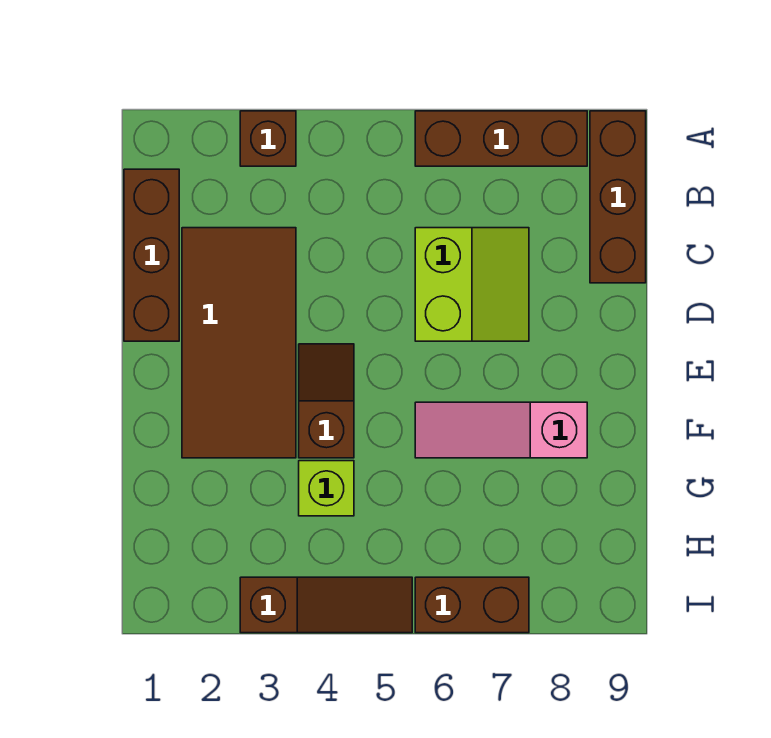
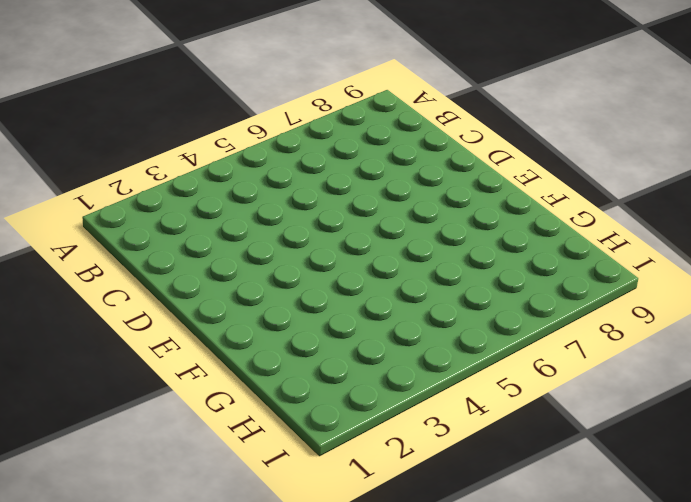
none -> brown 1x1 brick [240,111,296,166]
none -> brown 1x3 brick [415,111,587,166]

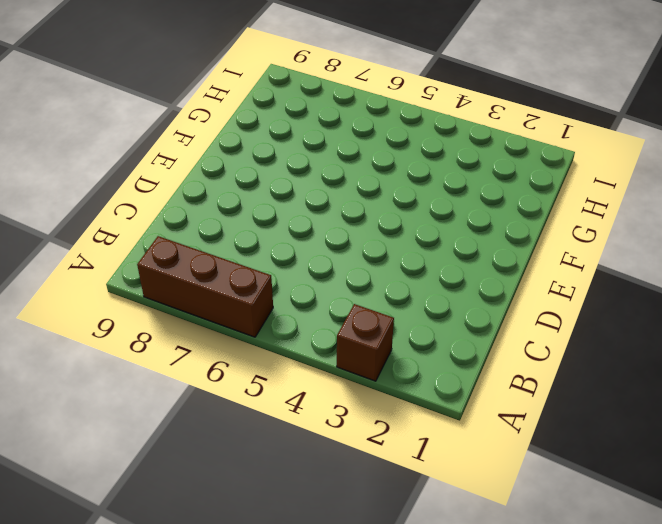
none -> brown 1x3 brick [590,111,646,283]
none -> brown 1x3 brick [124,169,179,341]

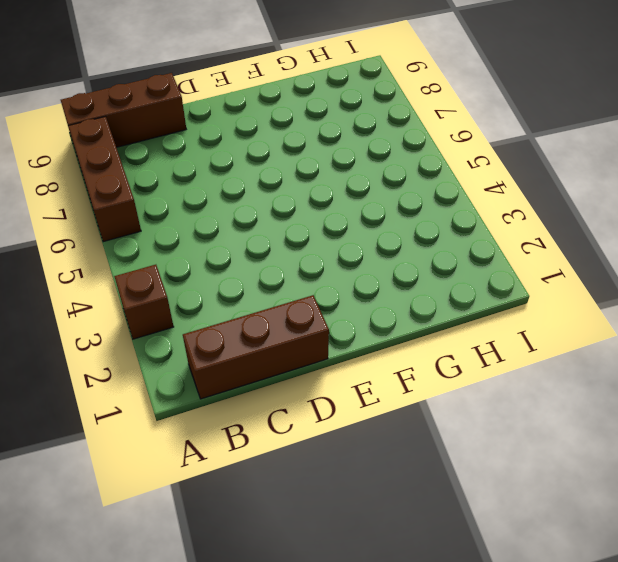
none -> brown 2x4 tile [182,228,296,458]
none -> lime 2x2 slope [415,228,529,341]

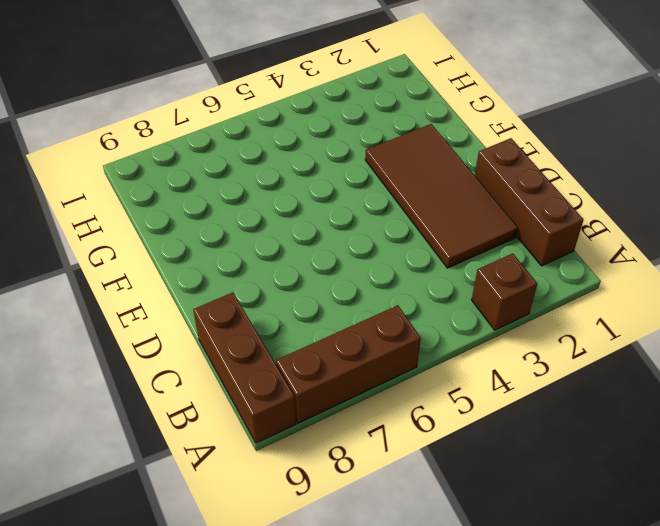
none -> lime 2x2 slope [415,228,529,341]
none -> brown 1x2 slope [299,344,354,458]

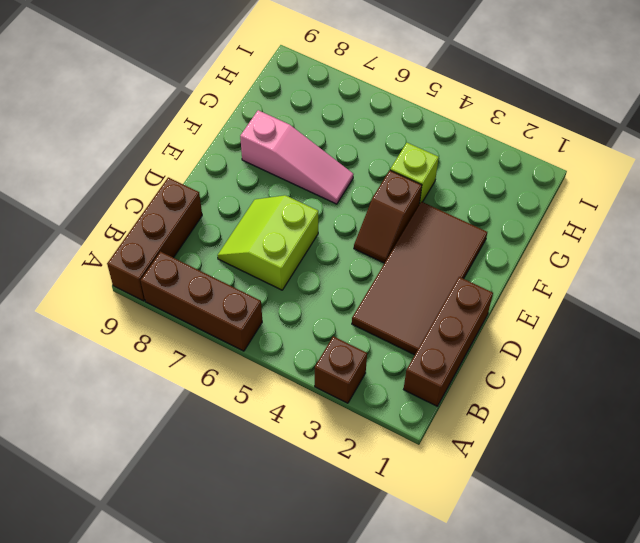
none -> brown 1x3 slope [240,577,412,633]
none -> brown 1x2 brick [415,577,529,633]

